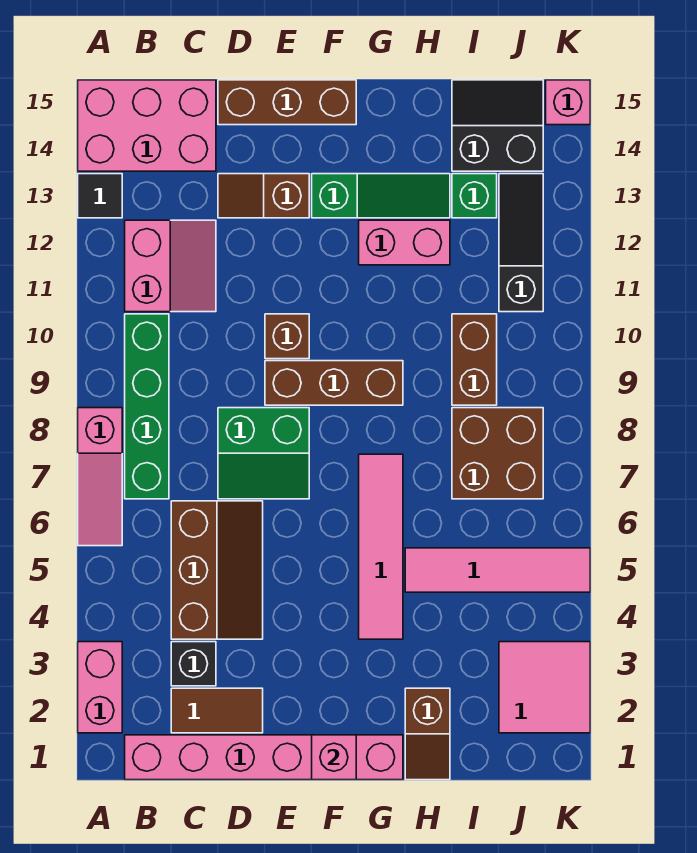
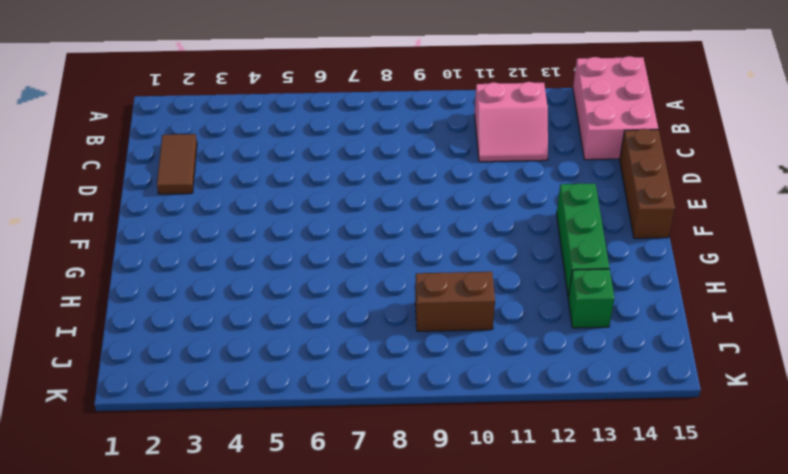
green 1x3 brick [557,183,609,297] -> green 1x3 slope [312,174,450,218]
none -> pink 1x2 brick [78,642,122,733]
none -> pink 1x3 slope [78,408,122,546]
none -> black 1x1 tile [78,174,122,218]

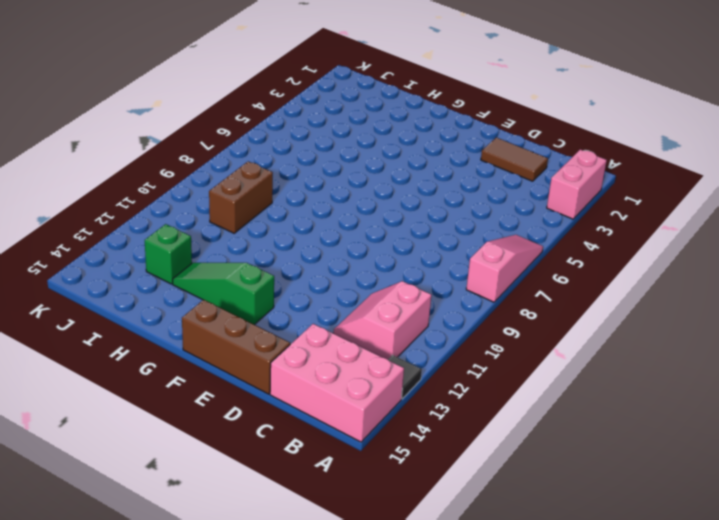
none -> pink 1x6 brick [125,735,403,780]
none -> green 1x4 brick [125,314,169,499]
none -> black 1x1 brick [171,642,216,686]

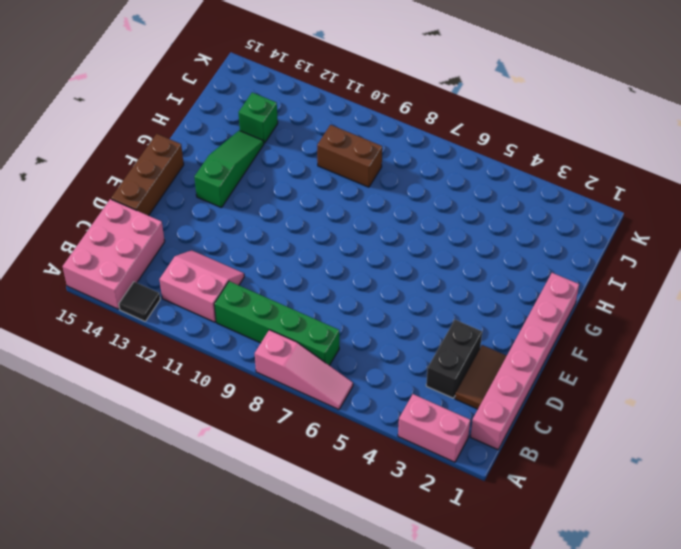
black 1x2 brick [426,320,482,398] -> black 1x1 brick [171,642,216,686]
none -> brown 2x3 slope [171,501,263,639]
none -> green 2x2 slope [218,408,309,499]
none -> brown 1x2 slope [218,174,309,218]

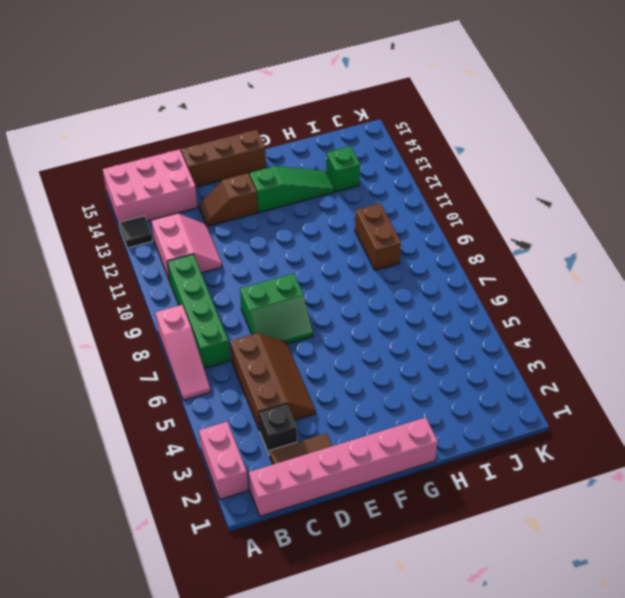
none -> brown 1x3 brick [265,361,403,405]
none -> brown 1x1 brick [265,314,309,359]
none -> pink 1x4 tile [359,454,403,639]

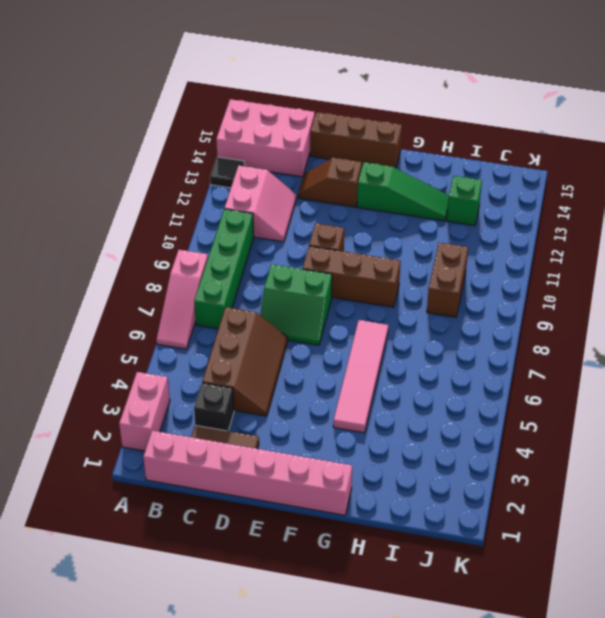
none -> pink 1x2 brick [359,220,450,265]
none -> brown 1x2 slope [405,688,450,780]
none -> pink 1x4 tile [405,548,590,592]

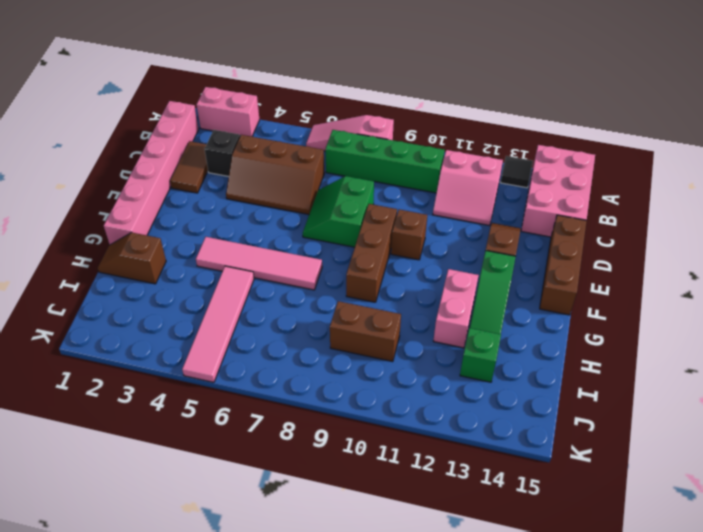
none -> brown 2x2 brick [452,408,543,499]
none -> black 2x2 slope [452,80,543,171]
none -> pink 2x2 tile [499,642,590,733]

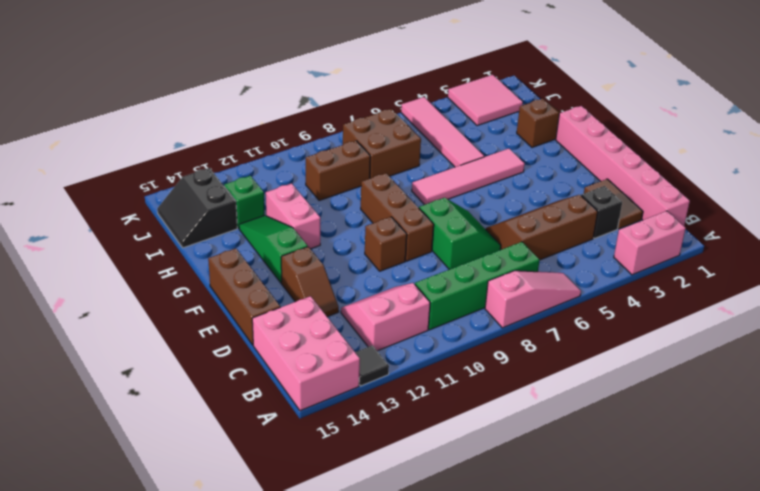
none -> black 1x3 slope [499,174,543,312]
none -> pink 1x1 brick [546,80,590,125]
none -> pink 1x1 brick [312,735,356,780]

